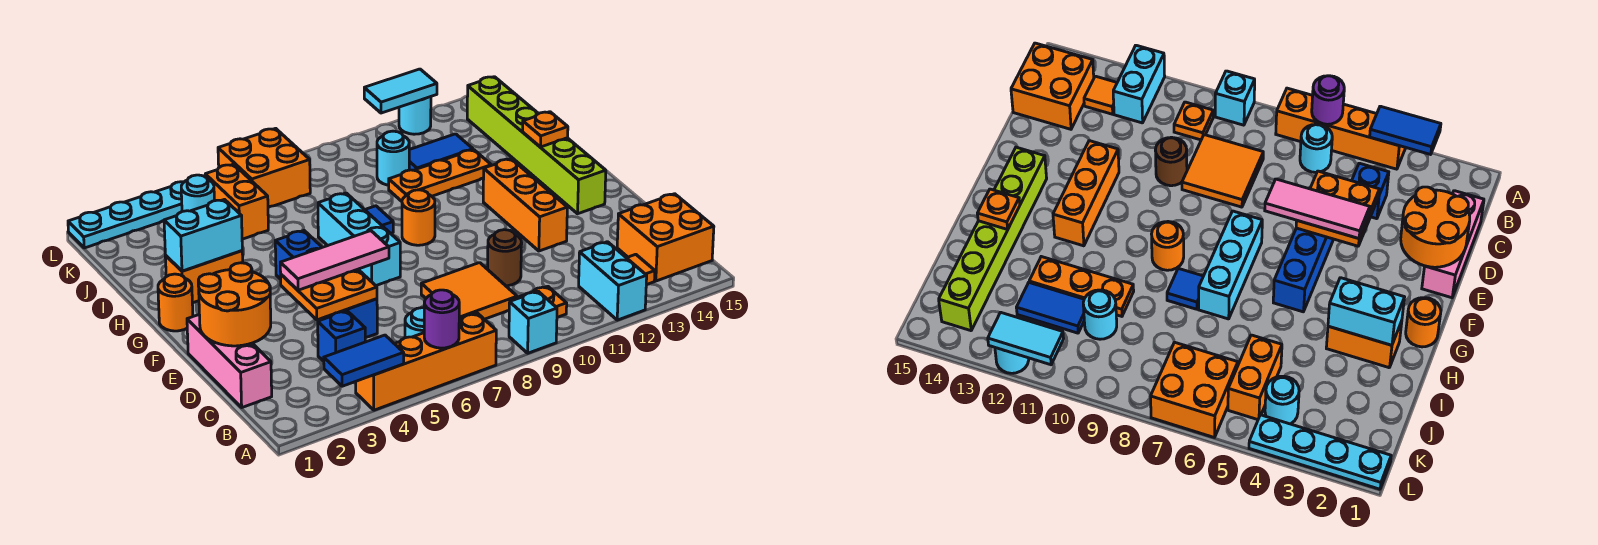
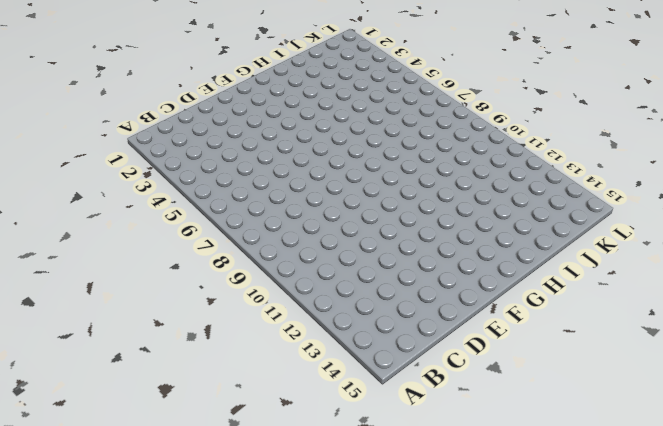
none -> orange 1x4 brick [356,313,496,410]
none -> cyan 1x1 brick [509,291,557,353]
none -> cyan 1x2 brick [579,242,647,320]
none -> cyan 1x1 round brick [405,308,424,338]

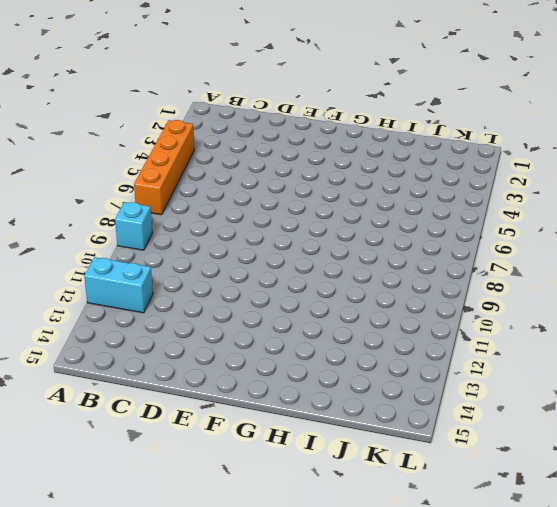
none -> cyan 1x1 round brick [405,308,424,338]
none -> orange 1x1 plate [520,286,567,317]
none -> orange 1x1 tile [627,254,655,285]
none -> orange 2x2 brick [617,194,714,281]

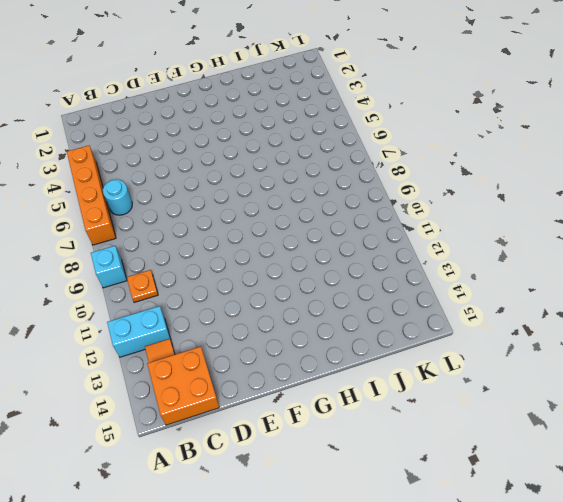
none -> pink 1x3 brick [187,315,272,407]
none -> blue 1x1 brick [318,311,365,361]
none -> orange 2x2 tile [421,263,517,320]
none -> blue 1x4 brick [275,231,377,338]

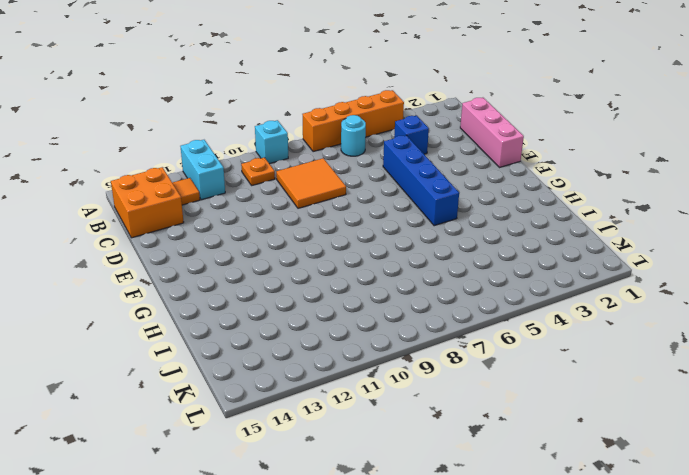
none -> brown 1x1 round brick [488,230,522,286]
none -> orange 1x3 brick [483,159,567,251]
none -> cyan 1x3 brick [318,193,400,286]
none -> lime 1x6 brick [467,77,606,214]

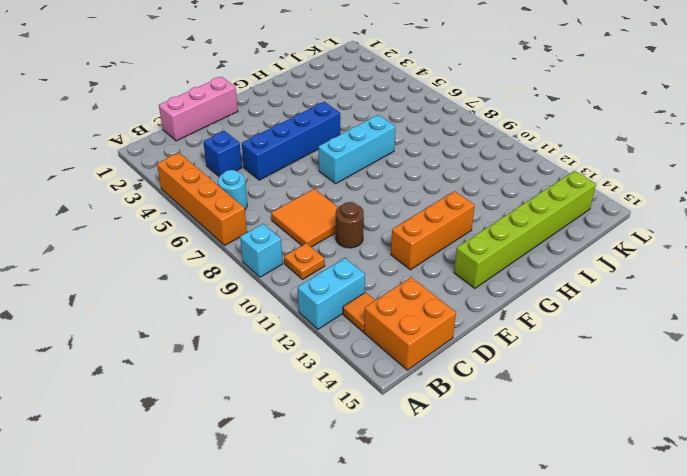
none -> orange 1x1 round brick [158,274,193,331]
none -> orange 1x1 round brick [402,190,435,245]
none -> orange 1x2 brick [165,251,243,303]
none -> blue 1x1 tile [365,206,393,233]

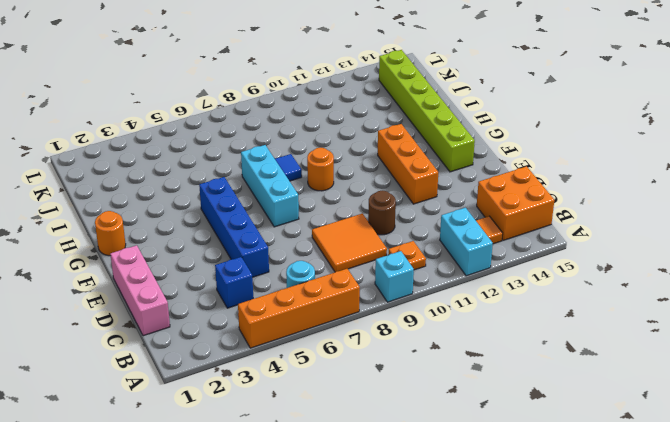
none -> orange 1x2 brick [165,251,243,303]
none -> orange 1x3 plate [389,150,491,201]
none -> orange 1x2 brick [205,164,268,239]
none -> cyan 1x1 round brick [377,131,409,185]

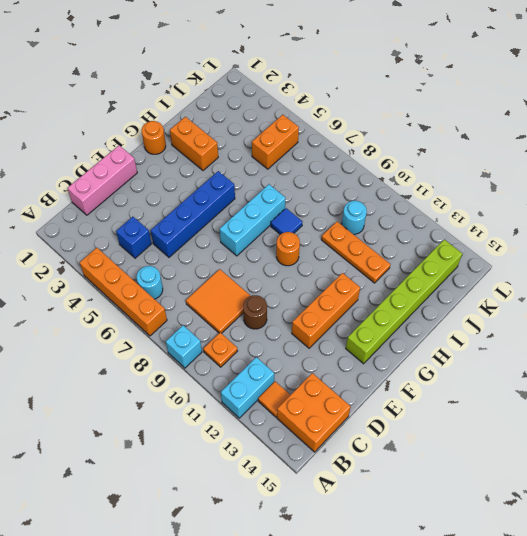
none -> blue 1x2 tile [409,134,473,170]
none -> cyan 1x1 round brick [181,175,214,212]
none -> orange 2x2 brick [218,128,310,207]
none -> cyan 1x4 plate [68,182,184,248]

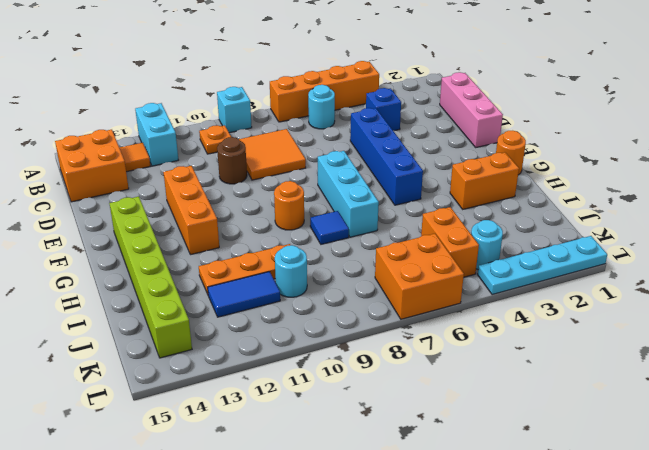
none -> cyan 1x1 round brick [399,97,431,134]
none -> blue 1x2 tile [324,335,404,386]
none -> purple 1x1 round brick [424,290,459,348]
none -> orange 2x2 round brick [198,263,271,346]

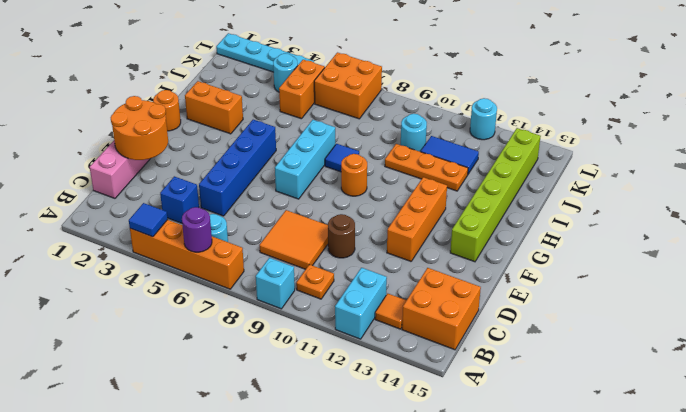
blue 1x1 tile [129,203,168,237] -> blue 1x2 tile [324,335,404,386]
none -> orange 2x2 plate [281,269,377,320]
none -> cyan 1x2 brick [164,200,242,271]
none -> orange 1x1 plate [523,112,568,147]
none -> cyan 1x2 tile [364,69,437,113]

